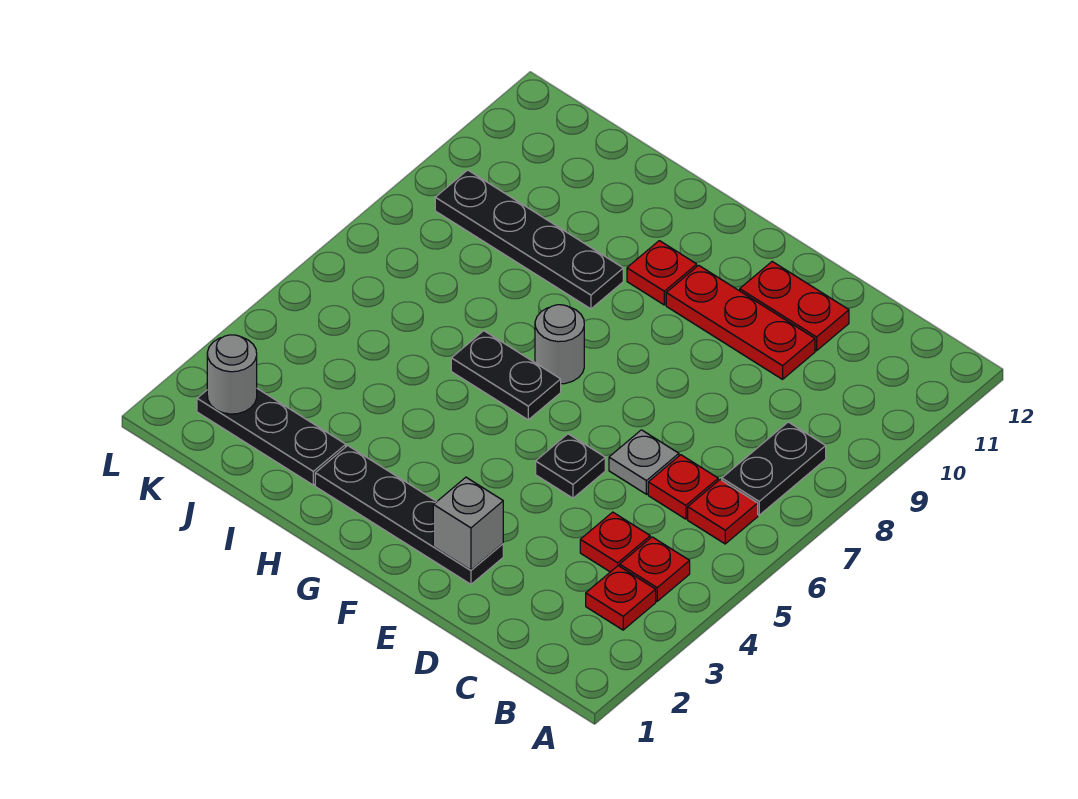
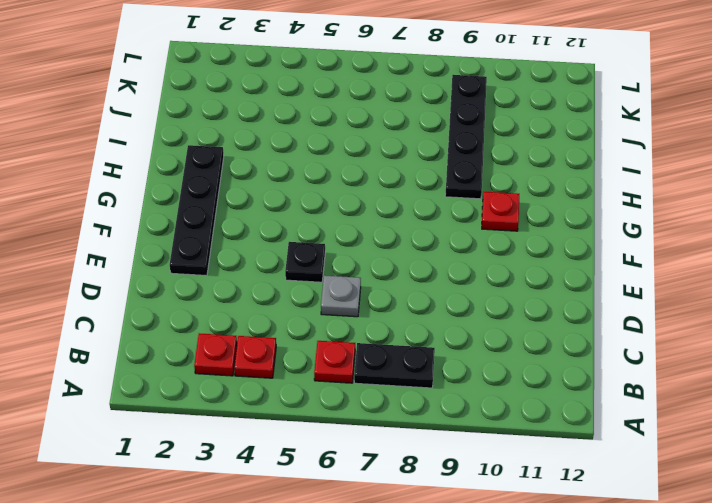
none -> red 1x1 plate [580,512,650,572]
none -> red 1x1 plate [648,455,718,519]
none -> red 1x3 plate [666,265,815,379]

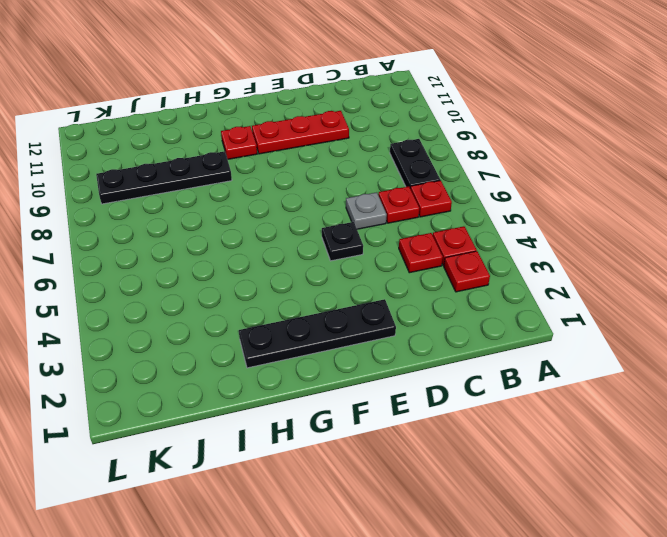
none -> red 1x2 plate [740,262,849,351]
none -> black 1x2 plate [451,331,561,420]
none -> grey 1x1 round brick [535,305,584,384]

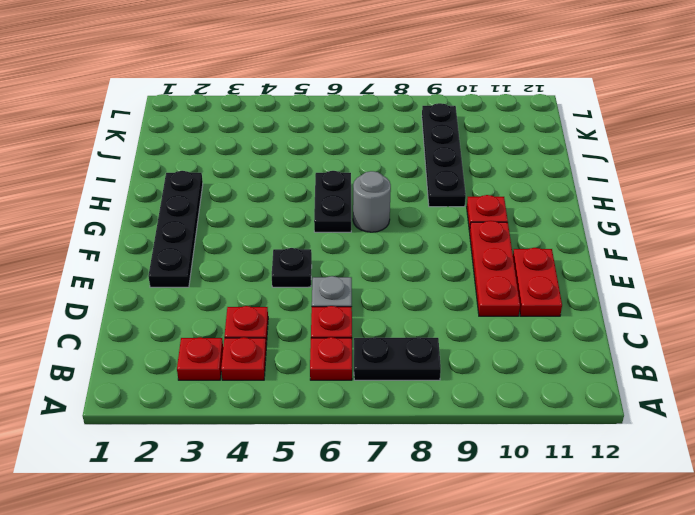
none -> black 1x3 plate [197,389,346,485]
none -> grey 1x1 brick [433,477,503,570]
none -> grey 1x1 round brick [207,335,257,414]

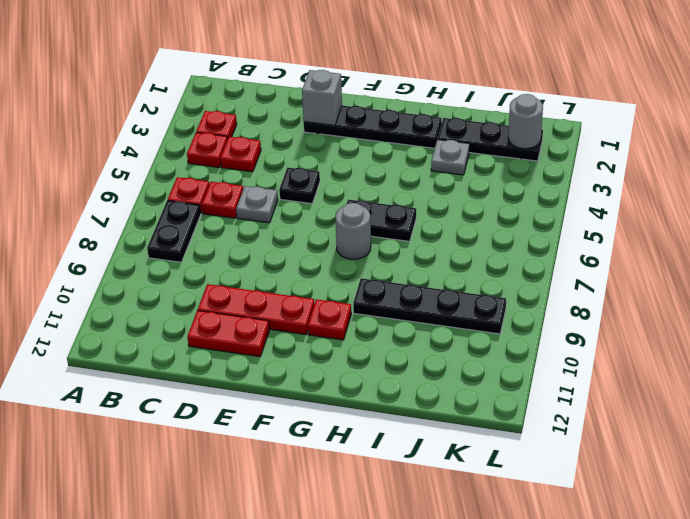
grey 1x1 plate [431,140,470,175] -> none

